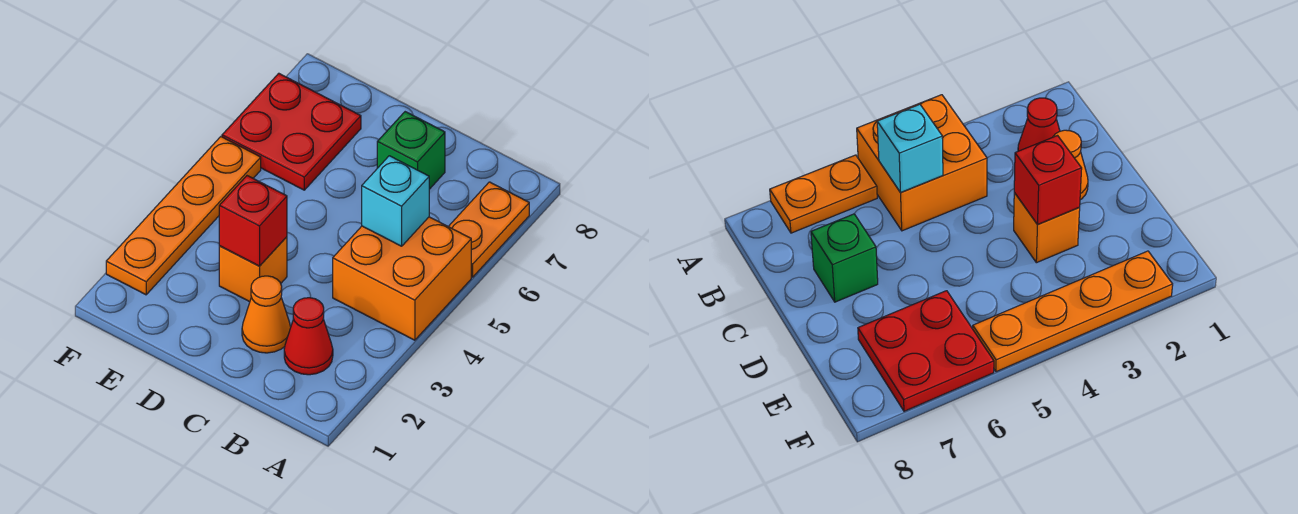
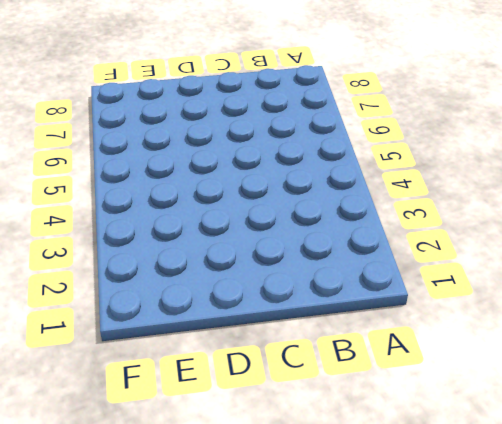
none -> orange 2x2 brick [333,217,471,340]
none -> orange 1x2 plate [448,182,529,277]

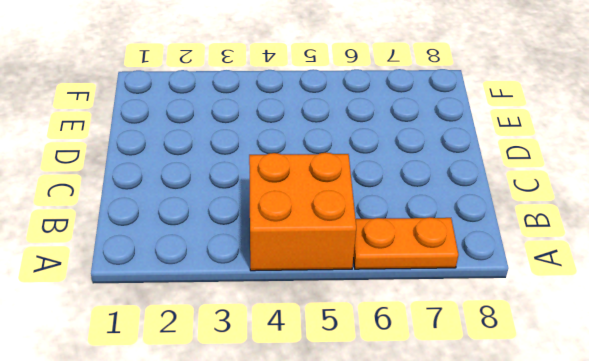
none -> red 1x1 cone [284,298,333,375]
none -> orange 1x1 cone [242,276,291,353]

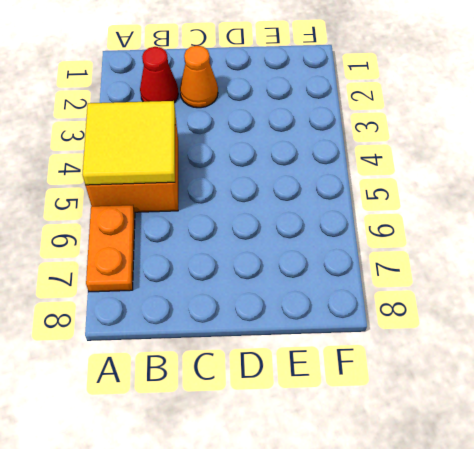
yellow 2x2 tile [82,101,175,185] -> cyan 1x1 brick [362,156,429,246]
none -> green 1x1 brick [377,112,445,189]
none -> orange 1x1 brick [219,237,287,302]

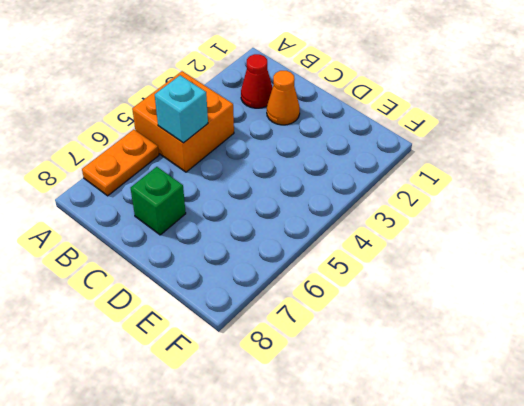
none -> orange 1x1 brick [219,237,287,302]
none -> red 2x2 plate [222,73,361,190]

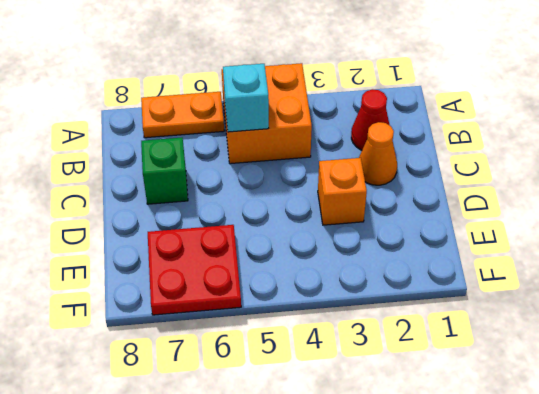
none -> orange 1x4 plate [106,137,261,295]
none -> red 1x1 brick [219,176,287,266]

